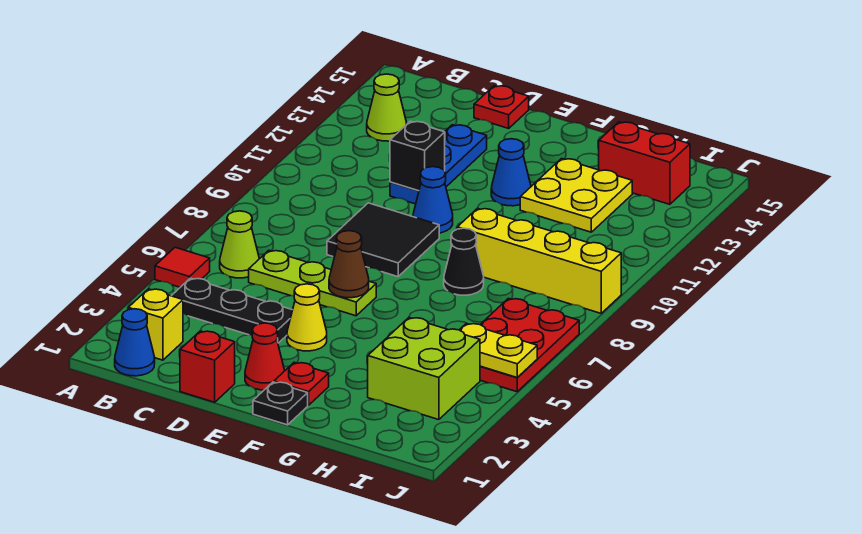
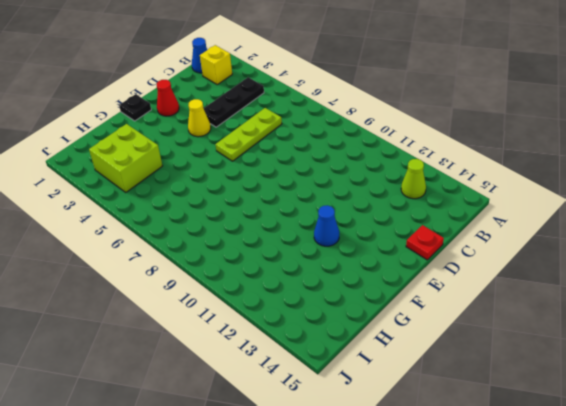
none -> red 1x1 tile [155,247,210,287]
none -> lime 1x1 cone [220,211,259,278]
none -> red 1x1 brick [180,331,235,402]

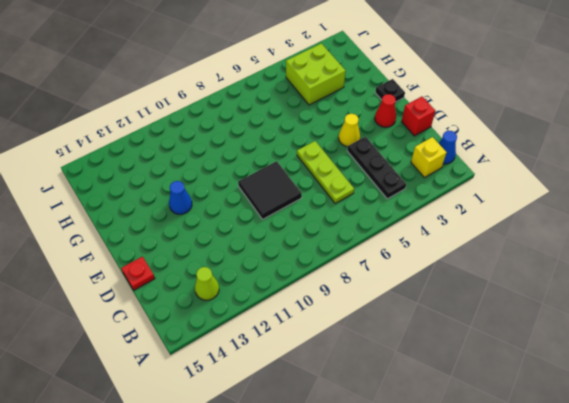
none -> red 1x1 tile [155,247,210,287]
none -> lime 1x1 cone [220,211,259,278]
none -> blue 1x3 plate [390,125,487,204]

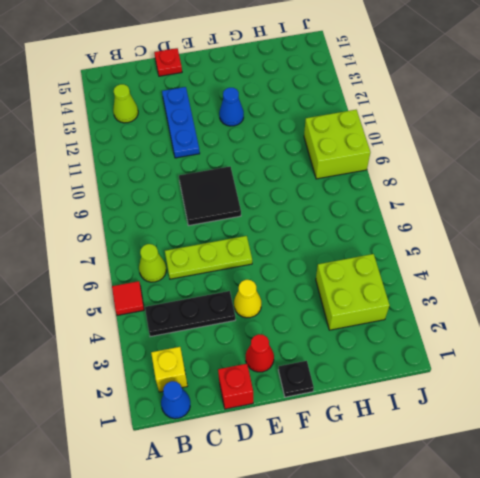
lime 2x2 brick [304,110,370,179] -> yellow 1x4 brick [457,208,621,313]
none -> blue 1x1 cone [413,167,453,233]
none -> red 1x1 plate [274,362,329,405]
none -> black 1x1 cone [444,228,484,295]

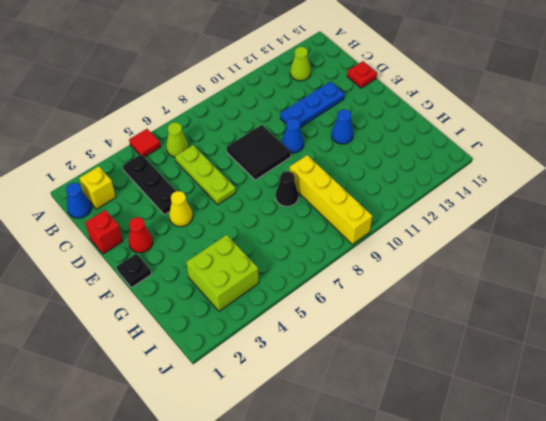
none -> red 1x1 plate [274,362,329,405]
none -> yellow 2x2 plate [520,159,632,232]
none -> red 1x2 brick [599,122,690,204]

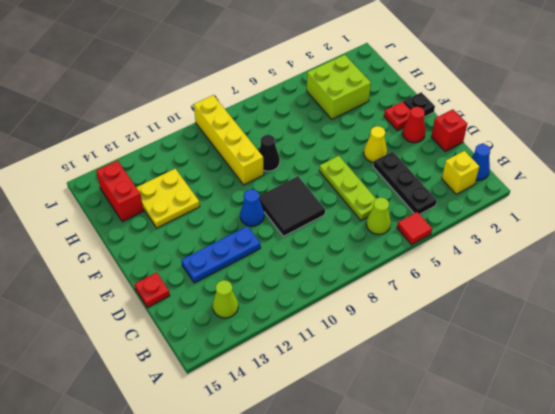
none -> blue 1x1 cone [491,139,531,206]
none -> red 2x3 plate [480,298,579,392]
none -> black 1x1 brick [390,121,445,191]

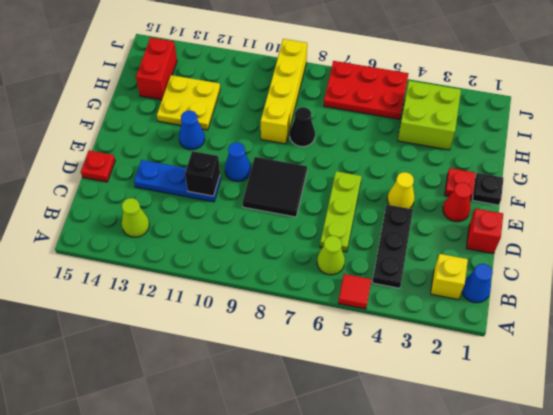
none -> brown 1x1 cone [329,231,369,298]
none -> yellow 1x2 plate [460,323,537,378]

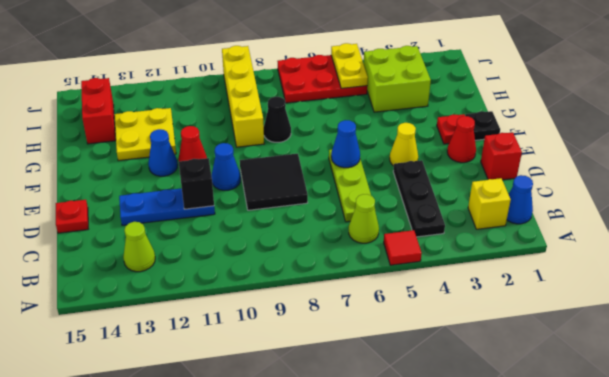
blue 1x1 cone [331,120,360,168] -> brown 1x1 cone [329,231,369,298]
red 1x1 cone [179,126,207,161] -> none

